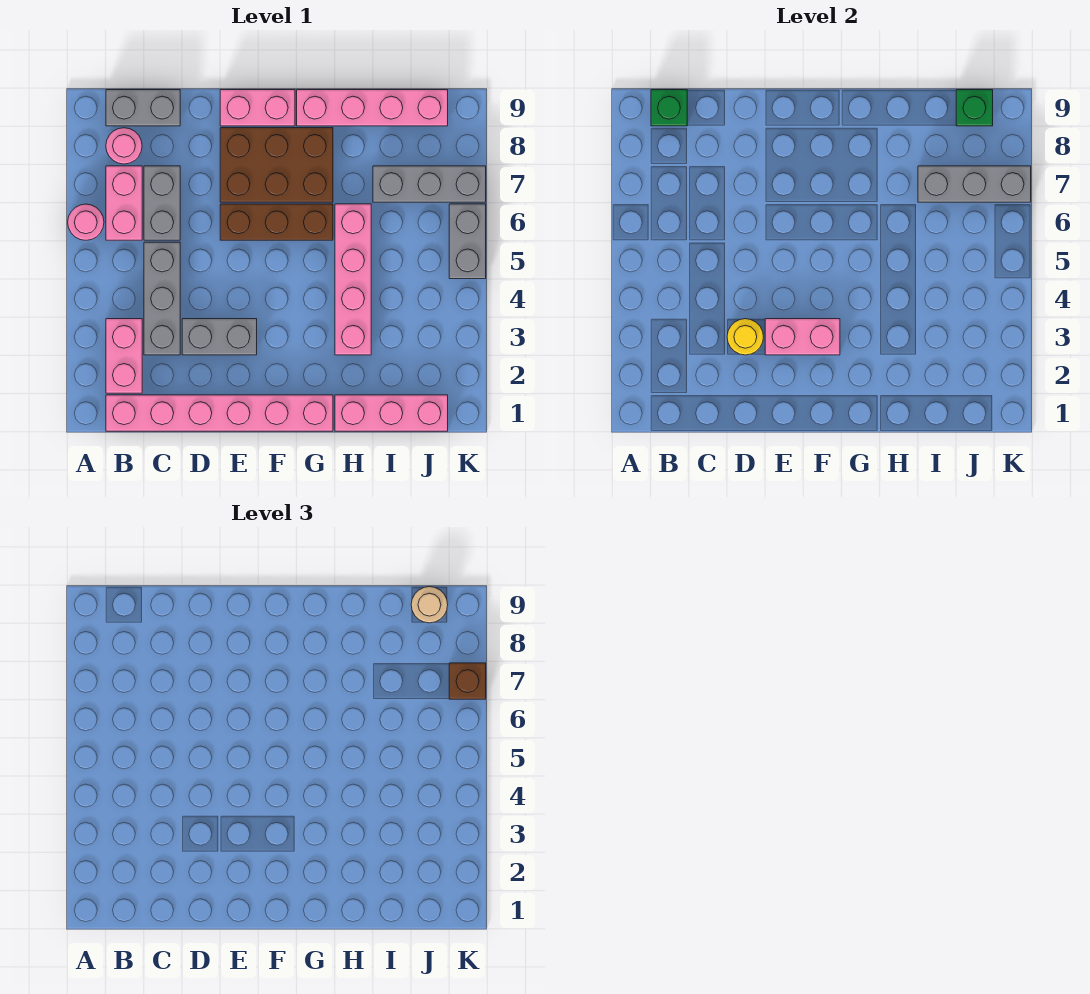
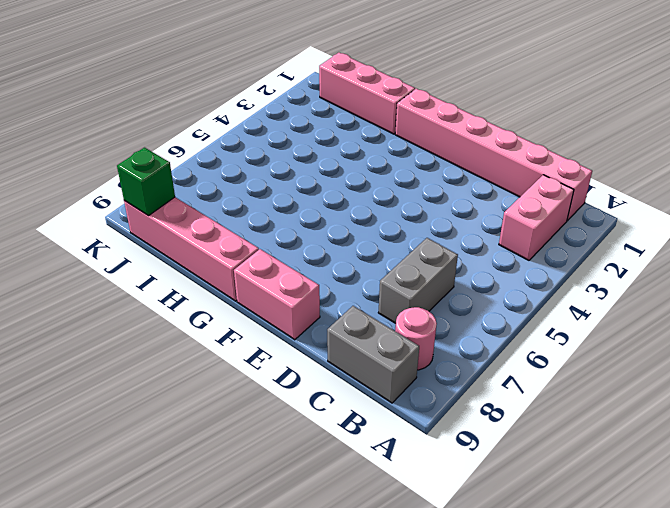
none -> pink 1x1 round brick [68,204,104,240]
none -> pink 1x2 brick [106,166,142,240]
none -> grey 1x3 brick [144,242,180,355]

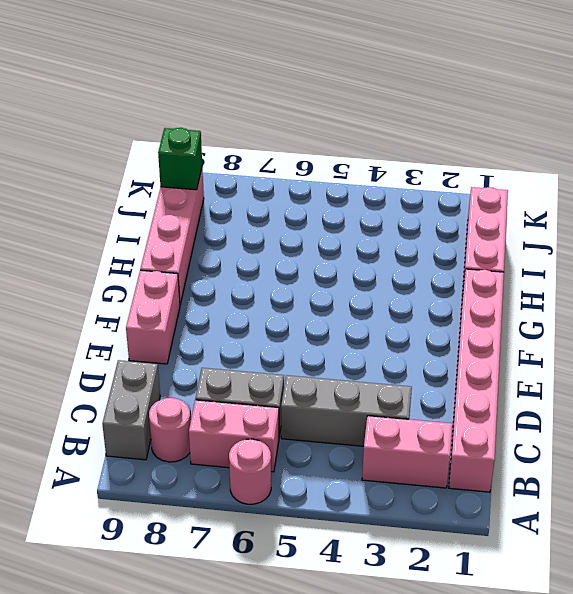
none -> grey 1x2 brick [182,319,257,355]
none -> brown 1x3 brick [220,204,333,240]
none -> brown 2x3 brick [220,128,333,202]

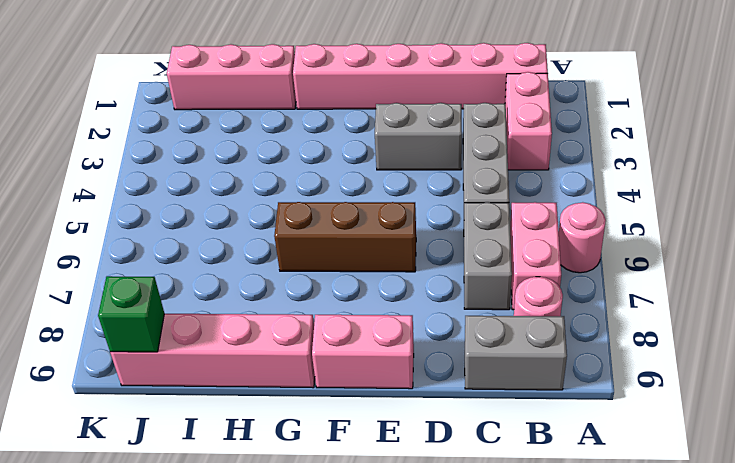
none -> brown 2x3 brick [220,128,333,202]
none -> pink 1x4 brick [335,204,371,355]
none -> grey 1x3 brick [373,166,486,202]

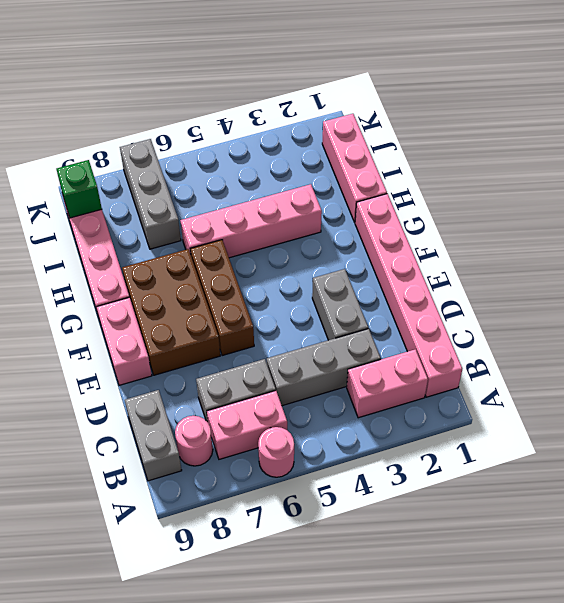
none -> grey 1x2 brick [449,204,486,279]
none -> green 1x1 brick [651,90,687,126]
none -> yellow 1x1 round brick [727,319,763,355]

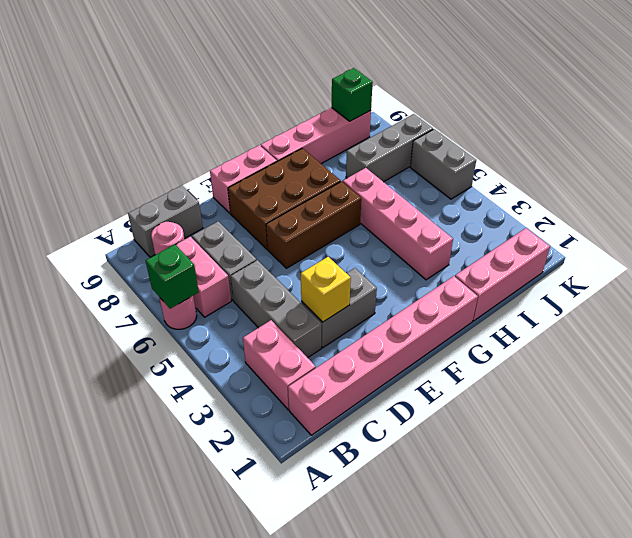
green 1x1 brick [146,245,199,309] -> green 1x1 brick moved to [651,90,687,126]
yellow 1x1 brick [301,257,351,322] -> yellow 1x1 round brick [727,319,763,355]
none -> pink 1x2 brick [765,319,840,355]
none -> grey 1x3 brick [918,166,1031,202]
none -> tan 1x1 round brick [411,587,448,623]

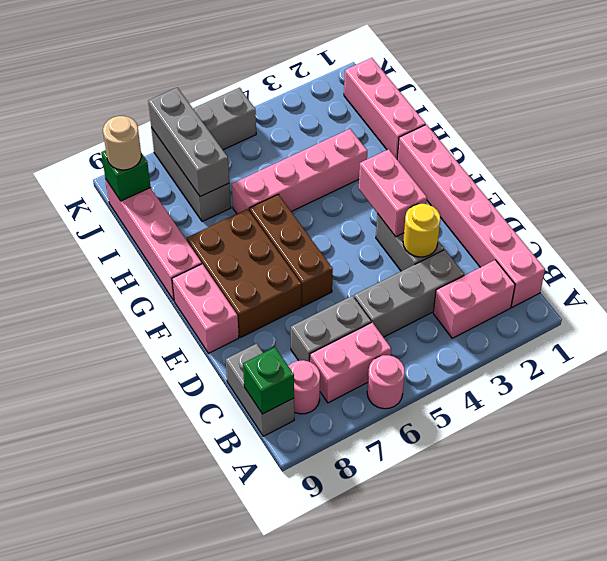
none -> brown 1x1 brick [449,663,486,699]

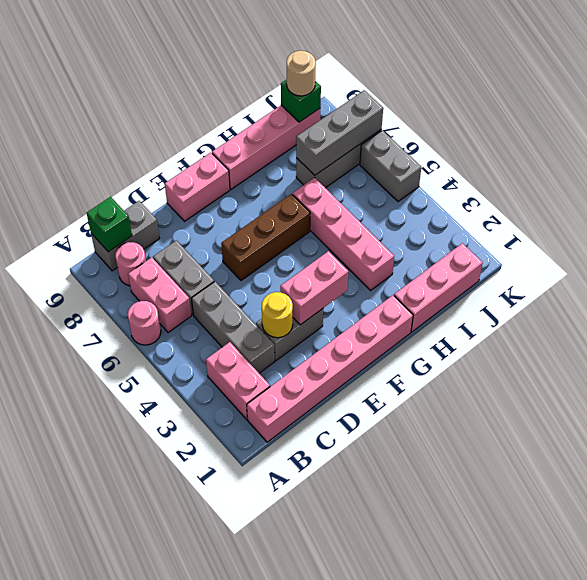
none -> brown 2x3 brick [220,128,333,202]
none -> brown 1x1 brick [449,663,486,699]

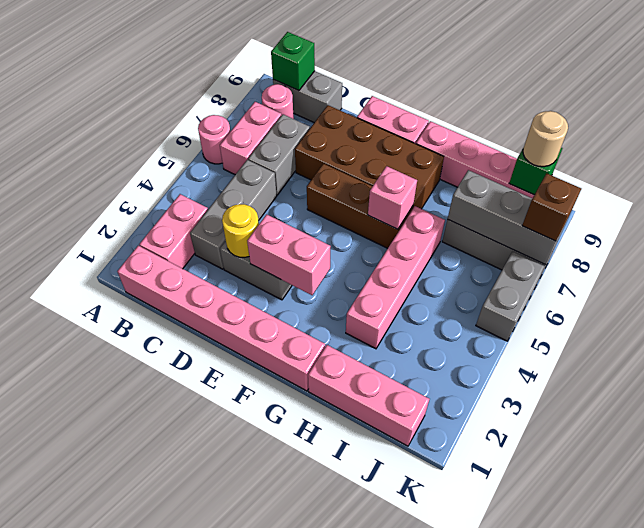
brown 2x4 brick [295,105,444,209] -> brown 2x3 brick [220,128,333,202]
pink 1x1 brick [368,166,417,229] -> none

